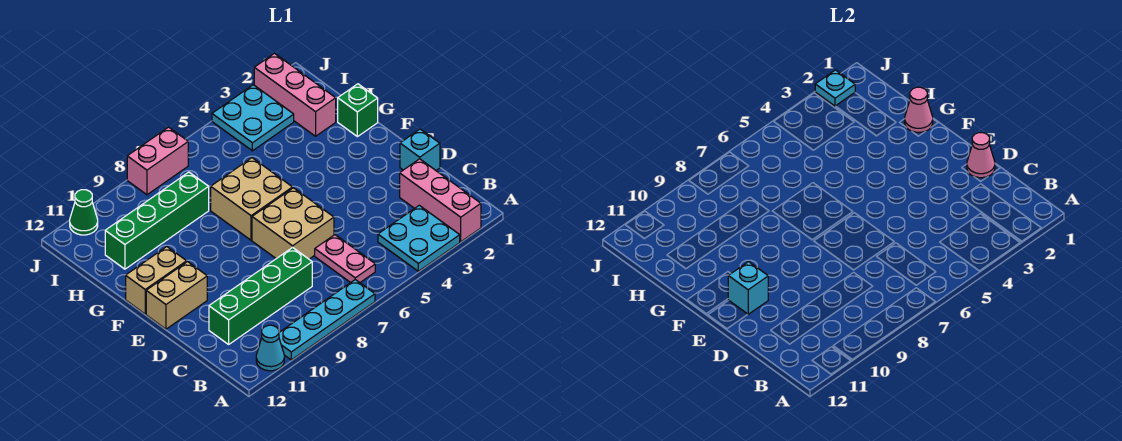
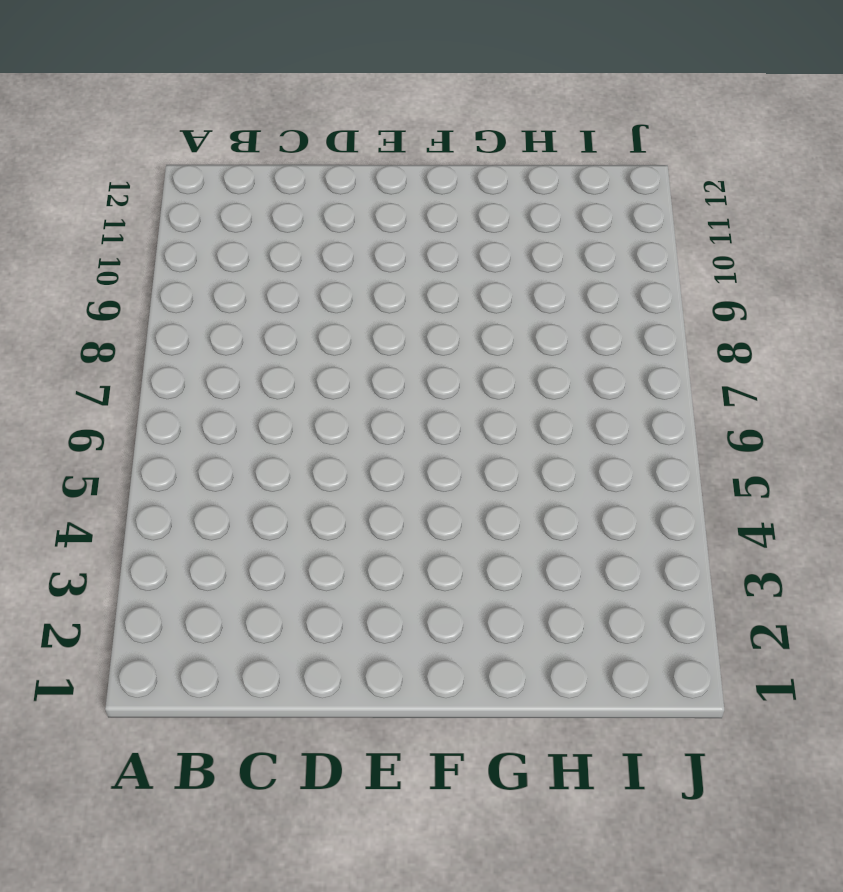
none -> pink 1x3 brick [400,159,481,242]
none -> cyan 2x2 plate [378,205,460,271]
none -> cyan 1x4 plate [279,280,375,360]

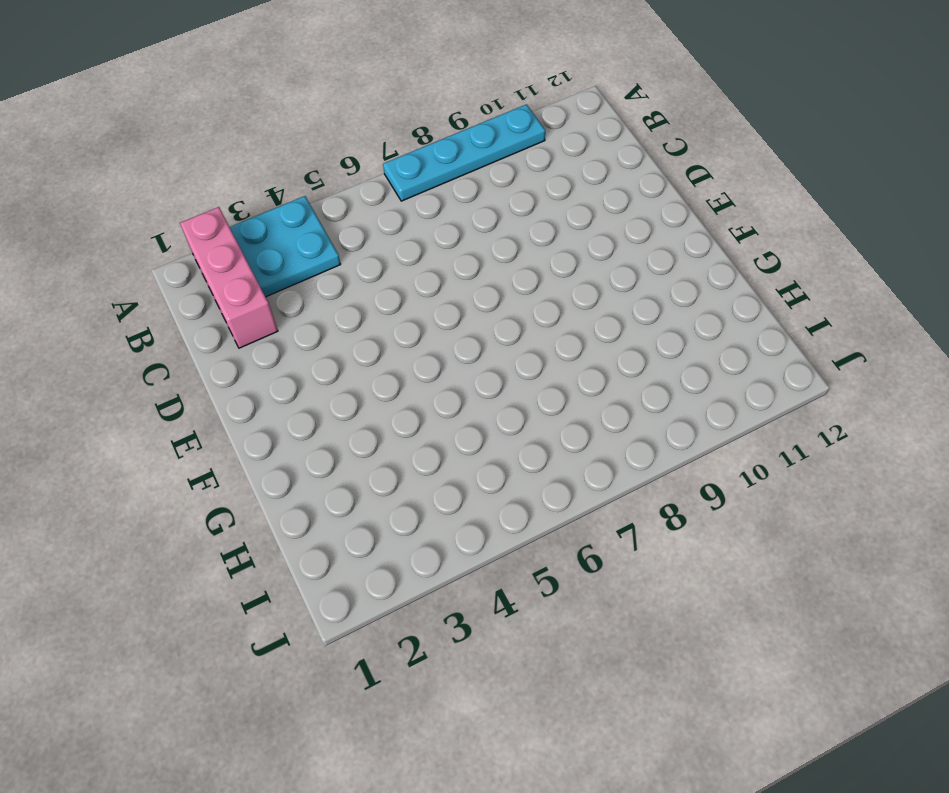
none -> cyan 1x1 cone [256,325,284,371]
none -> pink 1x2 plate [315,235,375,283]
none -> green 1x4 brick [209,247,312,344]

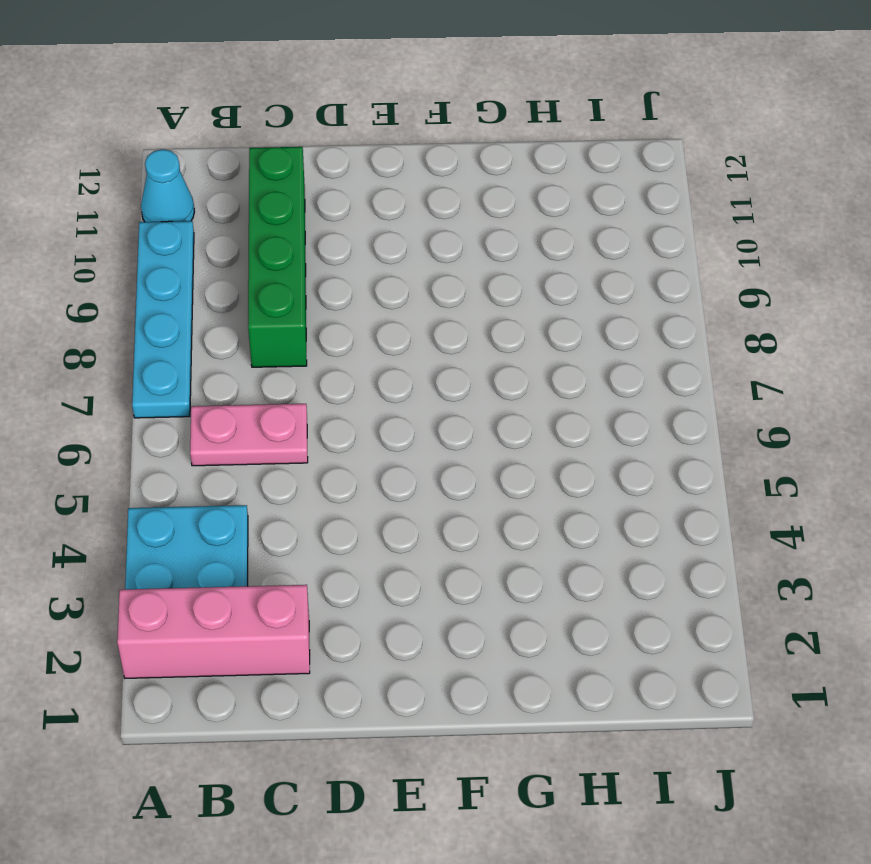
none -> cyan 1x1 brick [400,129,440,170]
none -> tan 2x2 brick [252,188,334,259]
none -> tan 1x2 brick [146,262,207,329]

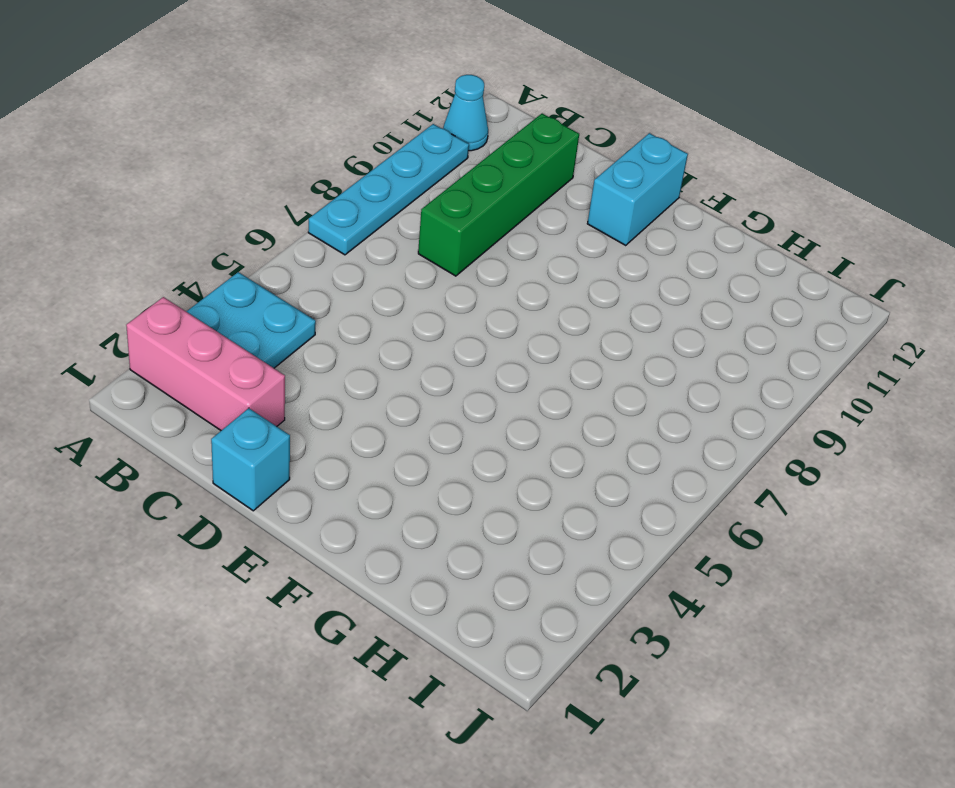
cyan 1x2 brick [587,133,688,245] -> tan 1x2 brick [146,262,207,329]
none -> pink 1x2 plate [315,235,375,283]
none -> tan 2x2 brick [252,188,334,259]
none -> tan 2x2 brick [211,158,292,240]

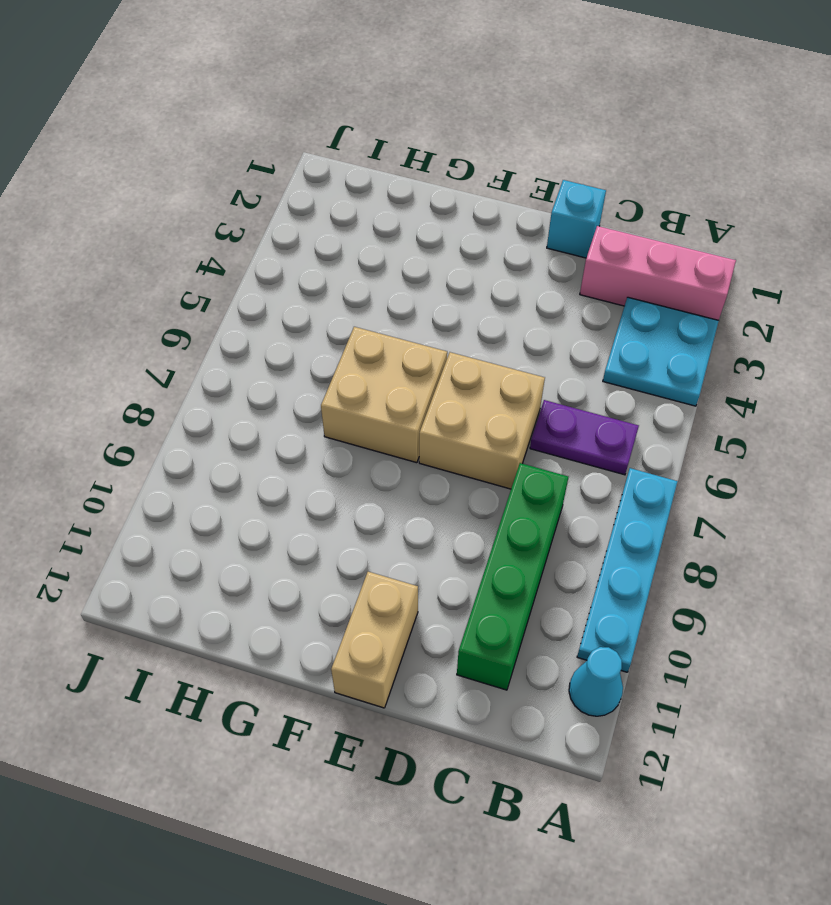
purple 1x2 plate [530,400,639,475] -> pink 1x2 plate [315,235,375,283]
none -> tan 1x2 brick [126,247,187,314]
none -> green 1x1 brick [338,84,378,137]
none -> pink 1x3 brick [254,53,336,136]

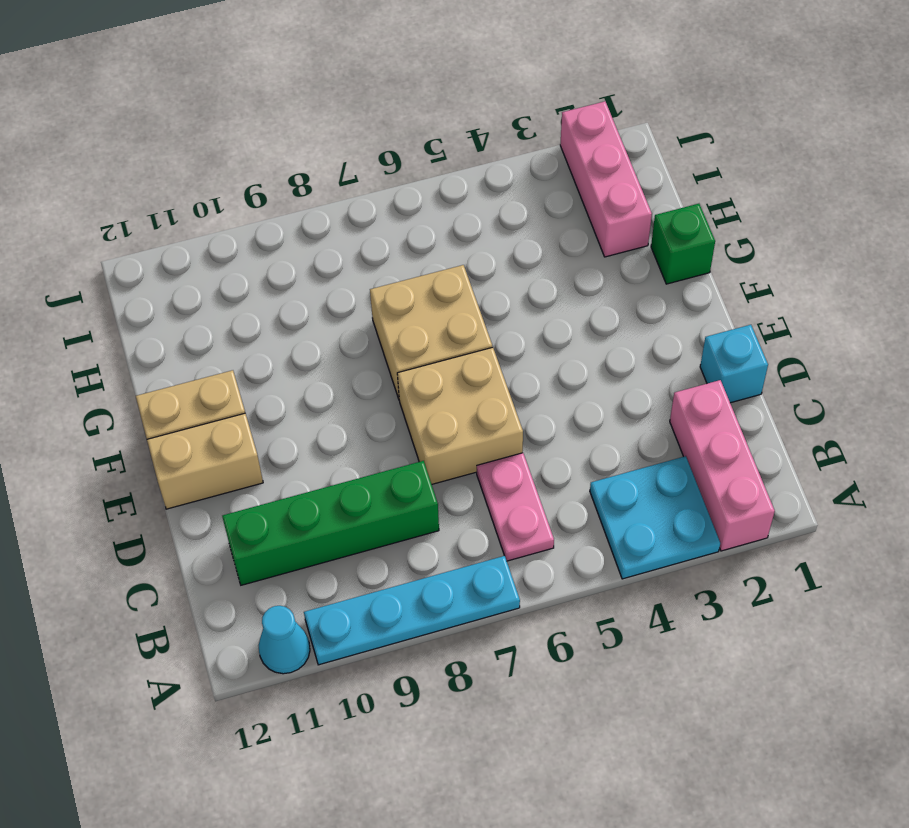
none -> green 1x4 brick [105,172,209,269]
none -> cyan 2x2 plate [212,85,294,151]
none -> pink 1x2 brick [127,127,188,195]

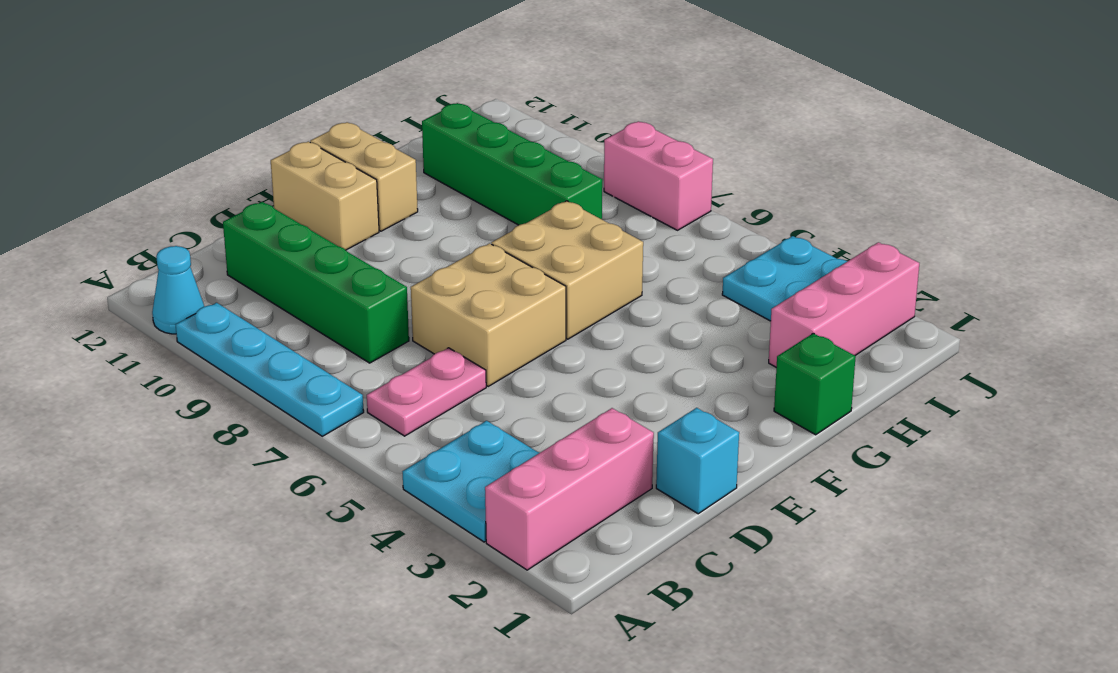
none -> green 1x1 cone [70,190,98,235]
none -> pink 1x1 cone [967,133,995,178]
none -> cyan 1x1 brick [728,262,768,314]

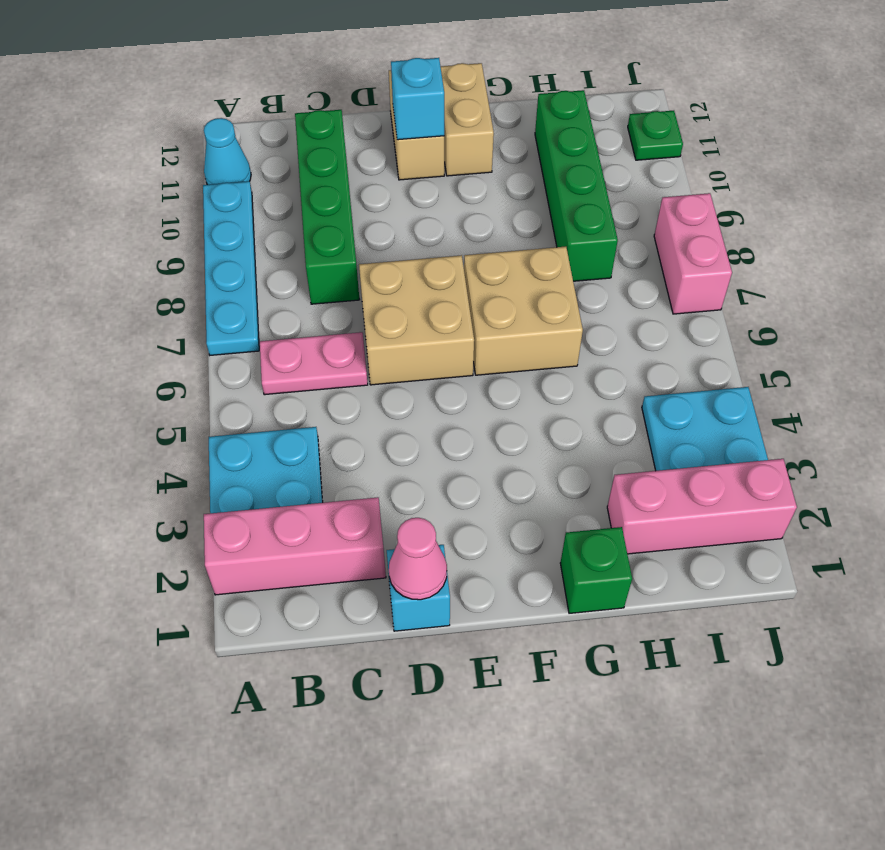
green 1x1 plate [628,111,683,160] -> green 1x1 cone [70,190,98,235]
none -> pink 1x1 cone [905,87,933,132]
none -> cyan 1x1 plate [815,70,855,106]

